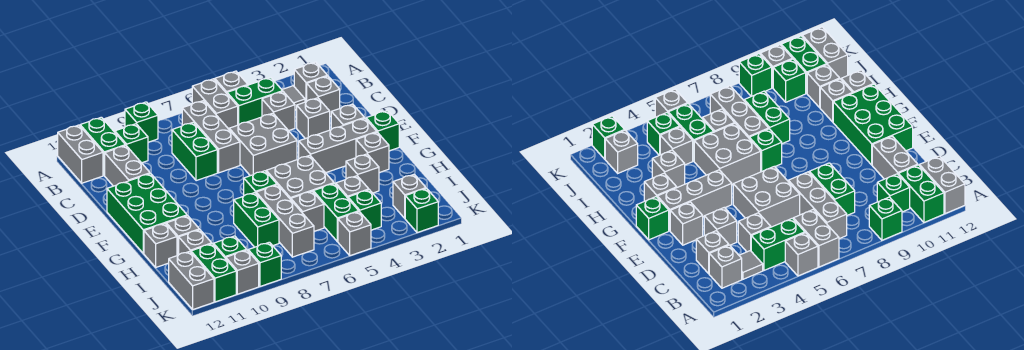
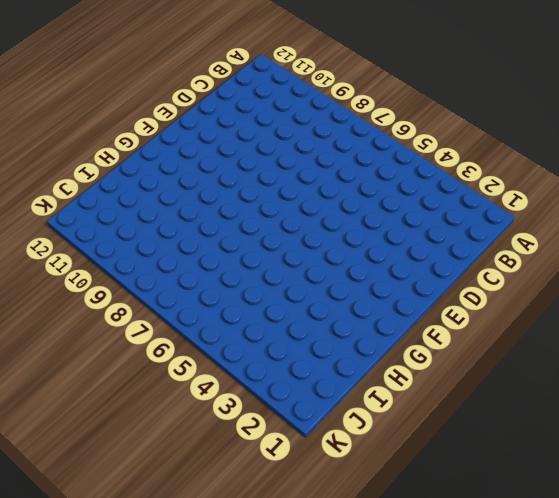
none -> grey 1x1 brick [215,71,248,93]
none -> grey 1x2 brick [192,79,238,129]
none -> green 1x1 brick [125,102,158,142]
none -> green 1x2 brick [80,117,126,176]

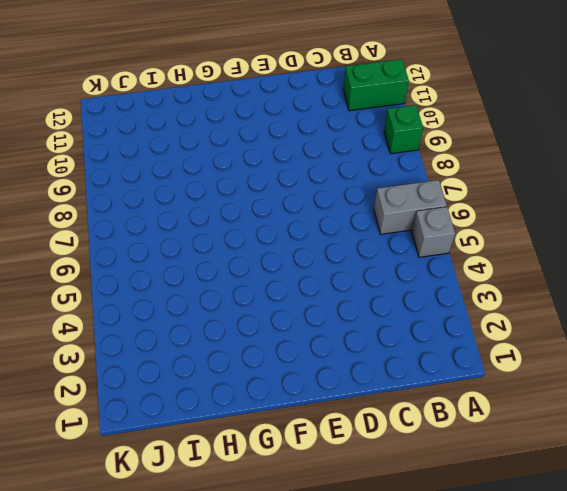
none -> grey 1x2 brick [58,125,103,183]
none -> grey 1x1 brick [294,62,328,102]
none -> grey 1x1 tile [282,86,305,110]
none -> green 1x2 brick [227,78,283,125]

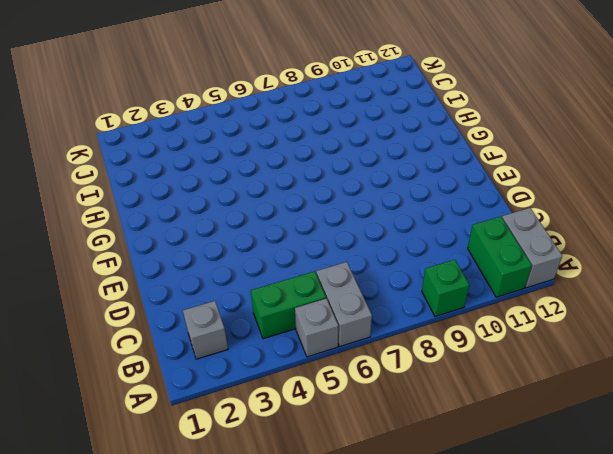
none -> grey 1x1 tile [282,86,305,110]
none -> grey 1x3 brick [182,101,240,173]
none -> green 1x1 brick [115,124,148,163]
none -> grey 1x1 brick [307,76,340,116]

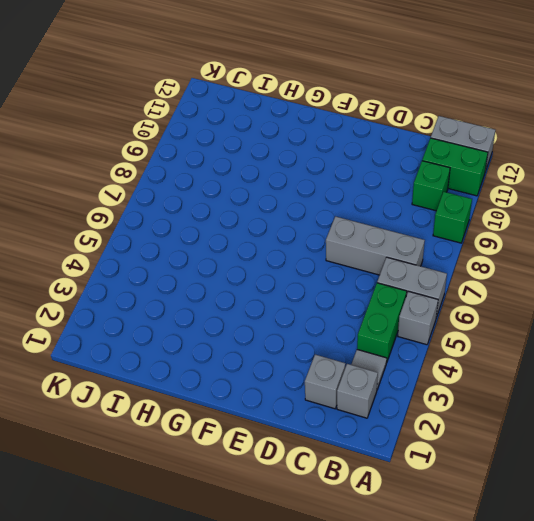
none -> grey 1x1 brick [262,92,295,131]
none -> green 1x2 brick [172,122,217,181]
none -> grey 1x2 brick [105,146,150,186]
none -> grey 1x1 brick [297,98,330,139]

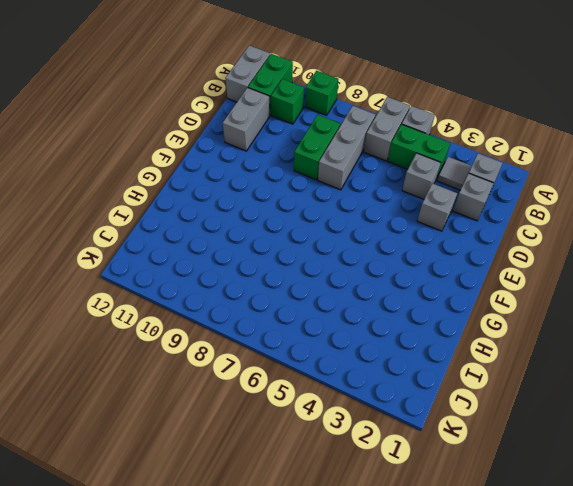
none -> grey 2x2 brick [229,113,297,176]
none -> grey 1x1 brick [331,104,364,129]
none -> green 2x3 brick [107,174,187,253]
none -> green 1x1 brick [366,111,399,151]

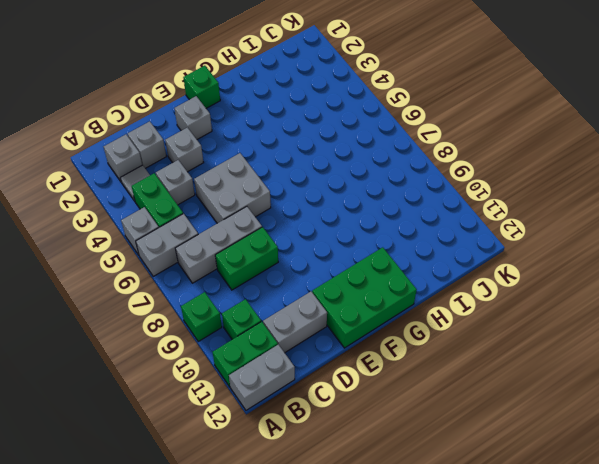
none -> grey 1x3 brick [299,118,377,173]
none -> grey 1x1 brick [356,132,389,173]
none -> grey 2x2 brick [266,155,334,200]
none -> green 1x1 brick [244,171,277,196]

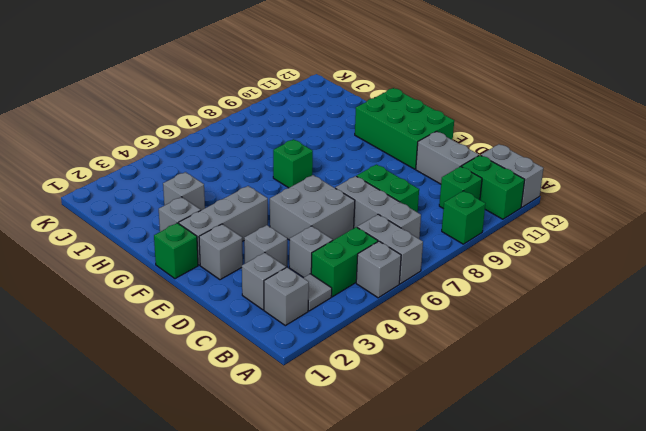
none -> grey 2x2 brick [266,155,334,200]
none -> grey 1x3 brick [256,185,314,257]
none -> green 1x2 brick [234,193,279,247]
none -> grey 1x1 brick [166,216,199,256]

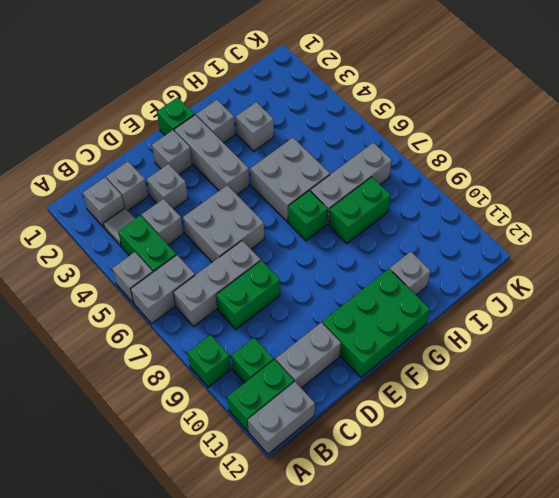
none -> grey 1x1 brick [144,223,177,267]
none -> grey 1x1 brick [336,176,369,198]
none -> green 1x2 brick [313,183,359,242]
none -> grey 1x1 brick [291,191,324,231]

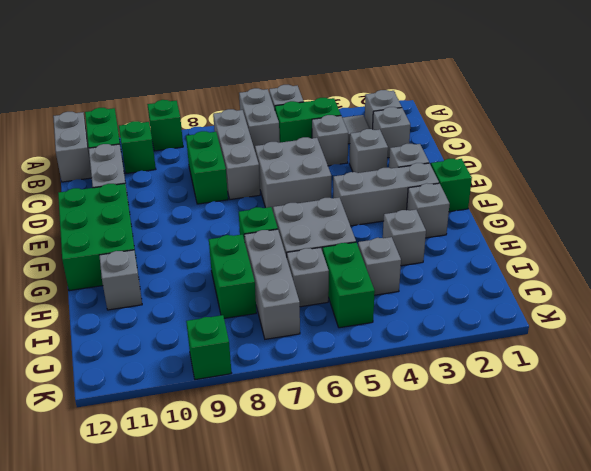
none -> grey 1x1 brick [144,223,177,267]
none -> grey 1x1 brick [179,230,212,254]
none -> grey 1x1 brick [393,174,426,218]
none -> green 1x1 brick [348,190,381,230]

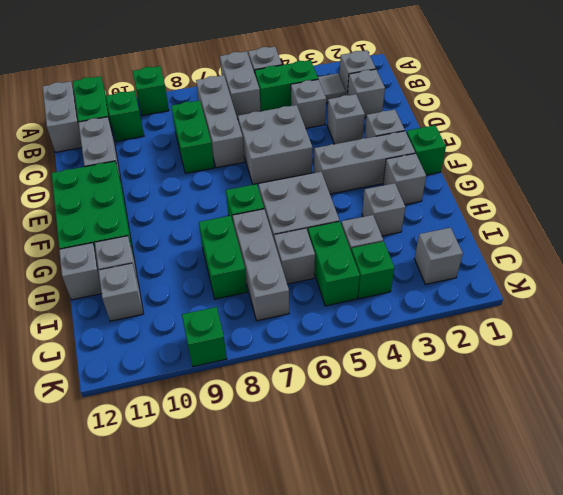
none -> green 1x1 brick [213,236,247,259]
none -> green 1x2 brick [191,244,236,302]
none -> grey 1x2 brick [169,251,214,309]
none -> green 1x1 brick [405,188,438,233]

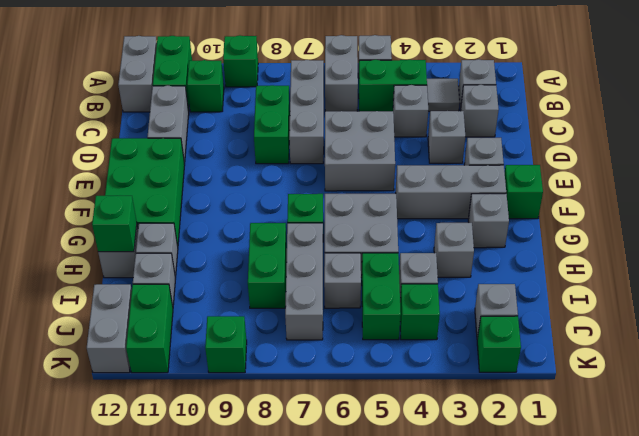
green 1x1 brick [92,196,137,252] -> green 1x1 brick moved to [213,236,247,259]
none -> grey 1x1 brick [338,212,371,256]
none -> grey 1x1 brick [226,250,259,294]

